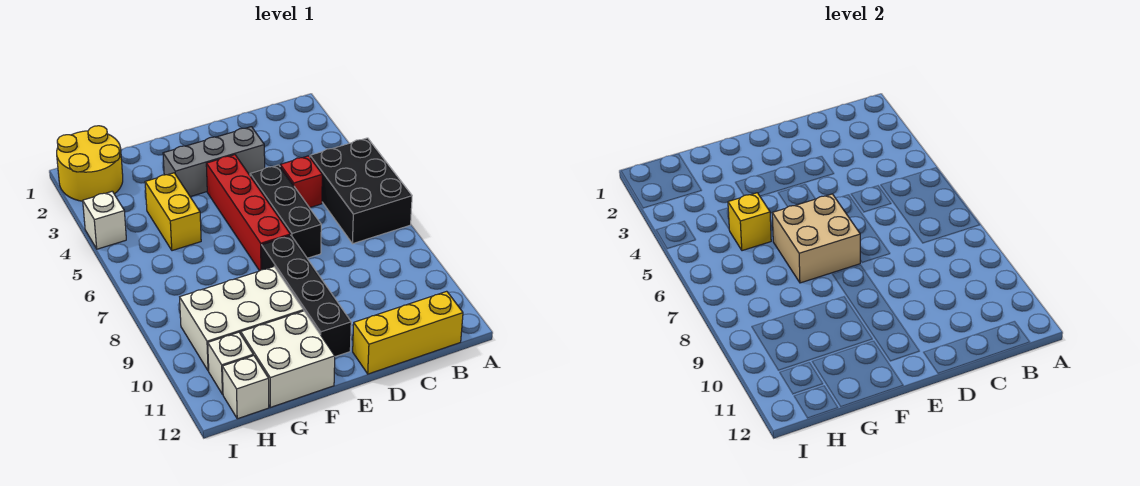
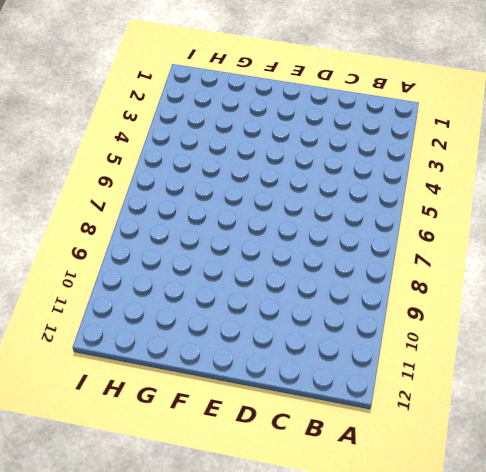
none -> black 2x3 brick [310,138,412,244]
none -> yellow 1x3 brick [353,291,463,374]
none -> red 1x1 brick [280,156,322,208]

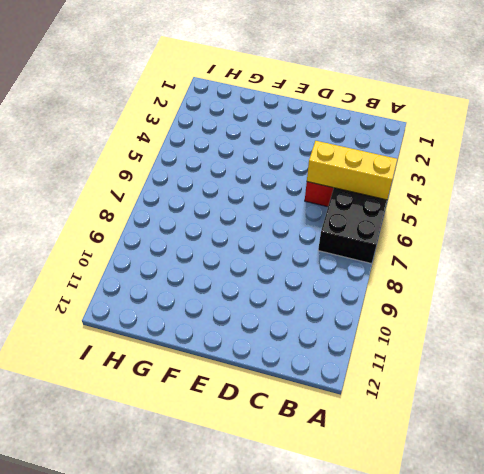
yellow 1x3 brick [307,141,397,200] -> yellow 1x3 brick moved to [353,291,463,374]
none -> grey 1x3 brick [163,127,265,197]
none -> black 1x3 brick [250,165,321,258]
none -> red 1x4 brick [206,155,290,271]

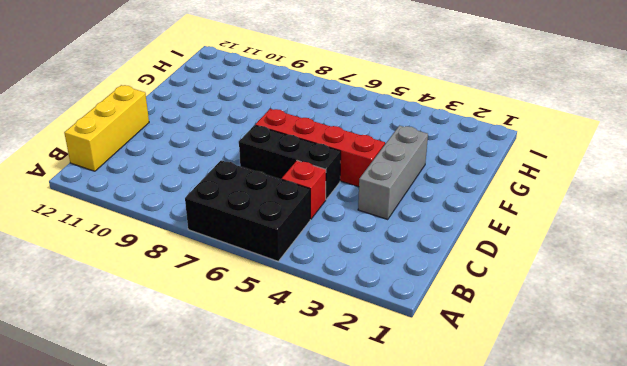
none -> black 1x4 brick [261,235,351,357]
none -> white 2x3 brick [180,267,304,371]
none -> white 2x2 brick [241,311,335,407]

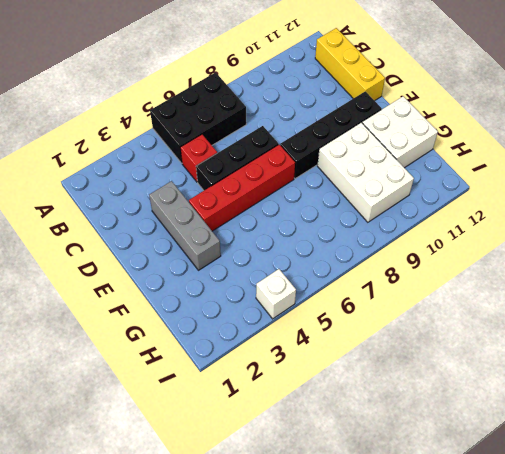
none -> yellow 1x2 brick [145,173,201,251]
none -> yellow 2x2 round brick [57,126,123,201]
none -> white 1x1 brick [208,332,253,394]

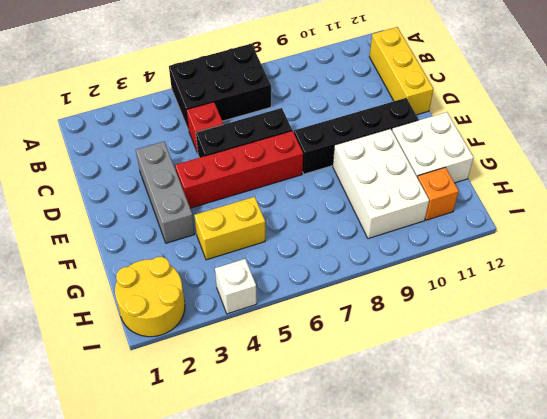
orange 1x1 brick [417,167,459,220] -> white 1x1 brick [208,332,253,394]
none -> white 1x1 brick [222,356,269,419]
none -> tan 2x2 brick [772,194,860,283]
none -> yellow 1x1 brick [728,193,771,251]

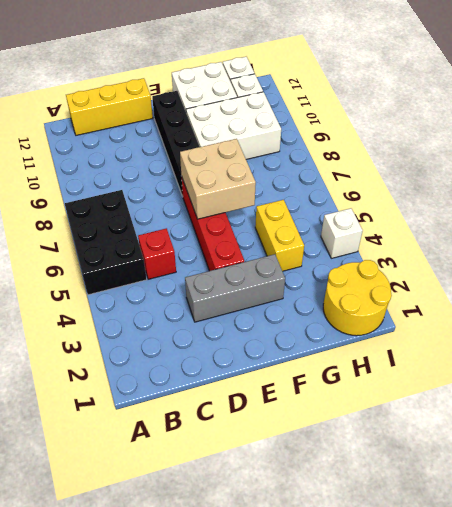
none -> black 1x3 brick [250,165,321,258]
none -> yellow 1x1 brick [728,193,771,251]

